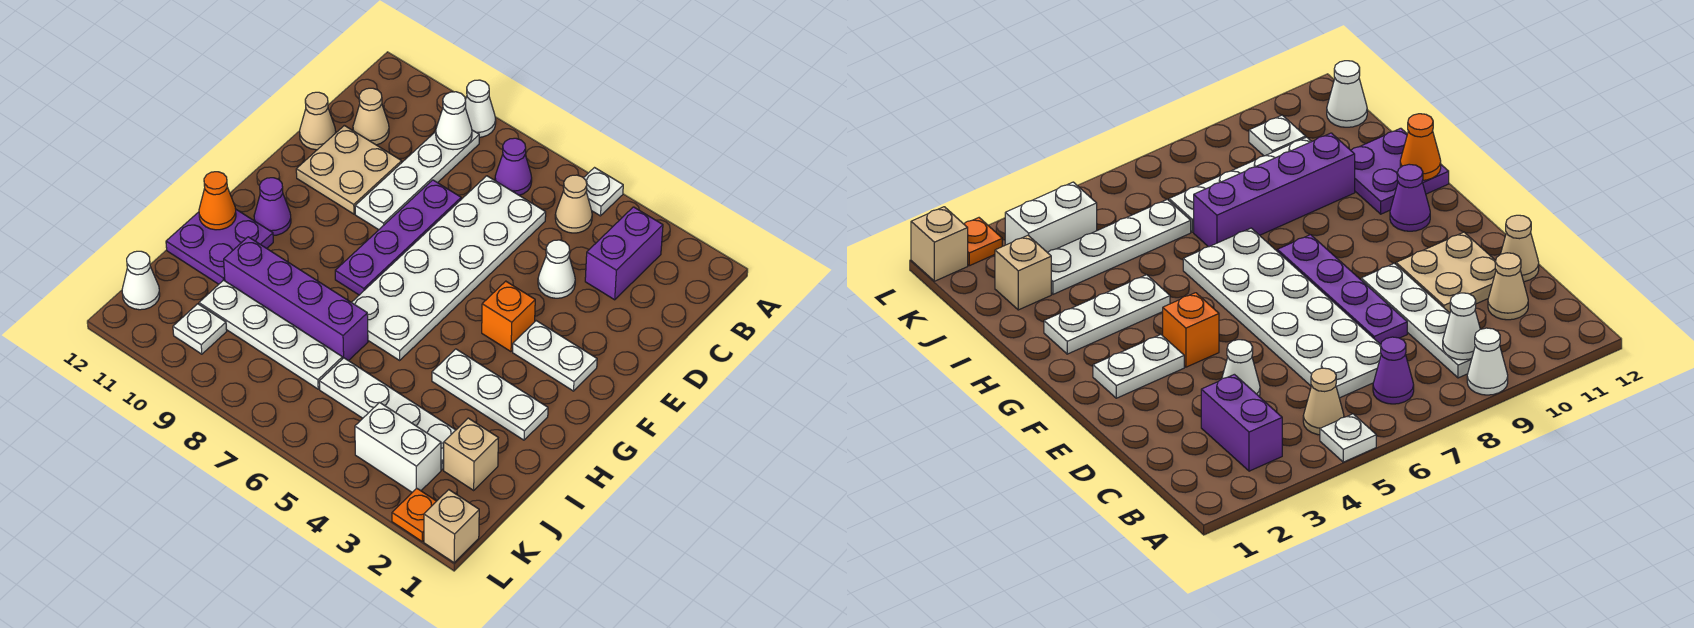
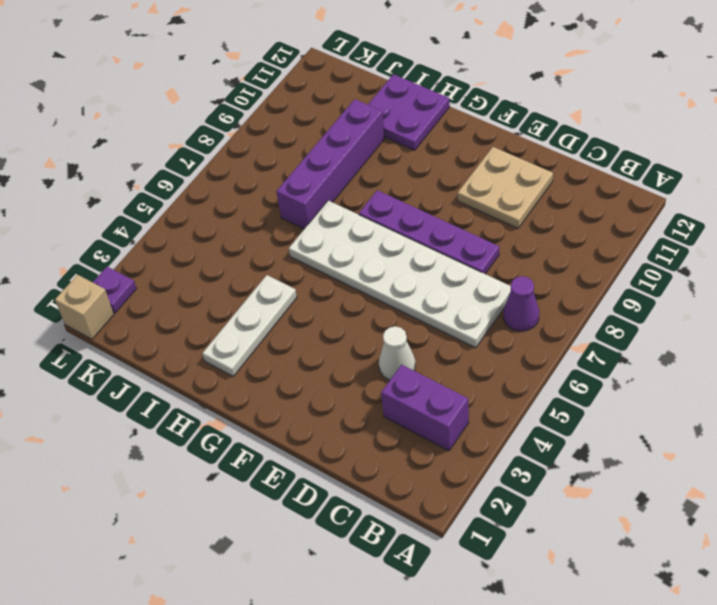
purple 1x1 plate [93,267,137,313] -> orange 1x1 plate [392,488,436,541]
none -> white 1x1 plate [584,168,623,216]
none -> white 1x1 cone [465,80,496,137]
none -> tan 1x1 cone [555,175,592,233]

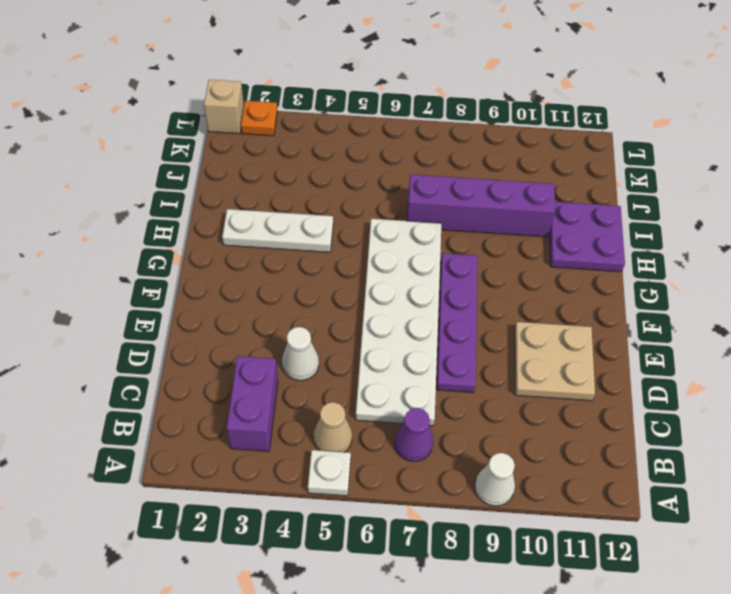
none -> white 1x4 plate [355,130,479,230]
none -> tan 1x1 cone [353,88,389,145]
none -> tan 1x1 cone [300,92,336,150]

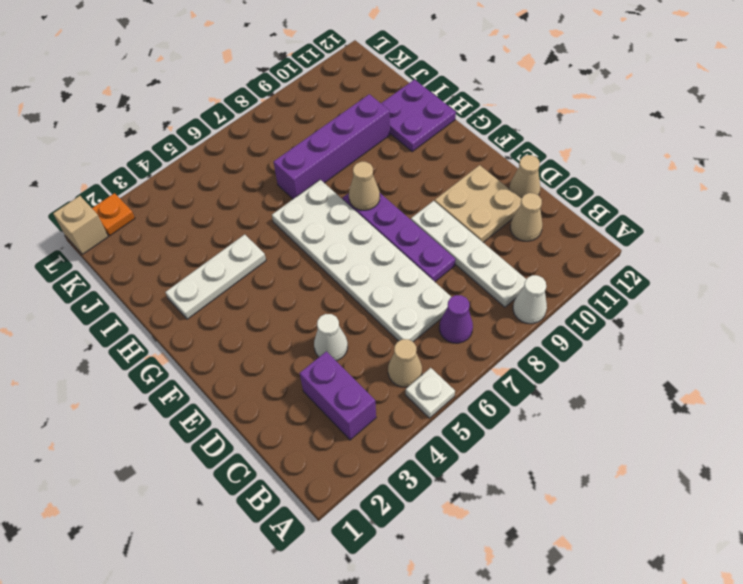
tan 1x1 cone [349,162,380,210] -> none
none -> white 1x2 plate [513,321,597,391]
none -> orange 1x1 brick [482,281,535,352]
none -> purple 1x1 cone [254,178,291,235]

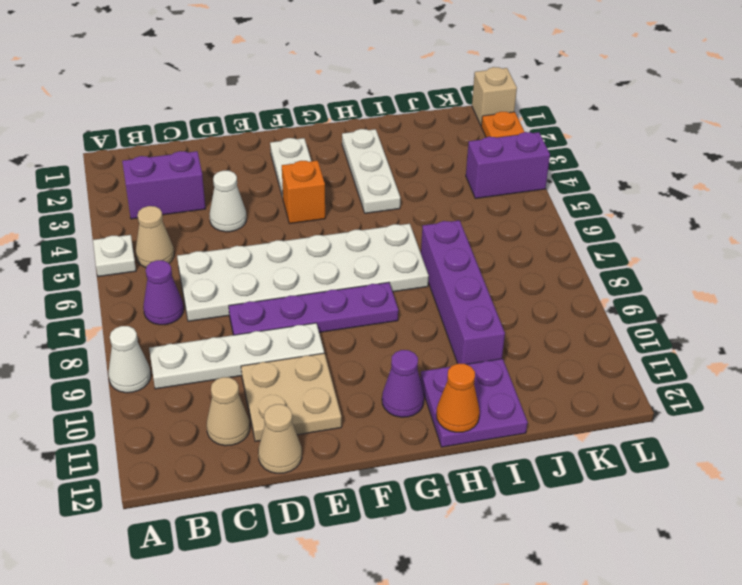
purple 1x2 brick [466,132,550,198] -> white 1x2 brick [355,402,441,492]
none -> tan 1x1 brick [444,418,498,490]
none -> white 1x4 plate [319,358,455,470]
none -> white 1x4 plate [199,280,342,389]

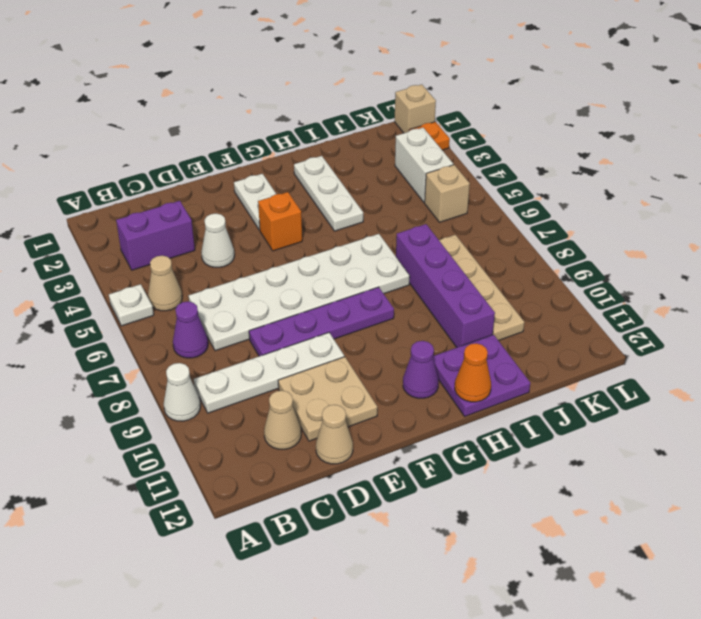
tan 1x4 plate [439,235,524,341] -> white 1x4 plate [199,280,342,389]
tan 1x1 brick [425,165,470,222] -> tan 1x1 brick moved to [444,418,498,490]
none -> white 1x4 plate [319,358,455,470]
none -> white 1x1 plate [173,304,227,354]
none -> white 1x1 cone [122,251,160,310]

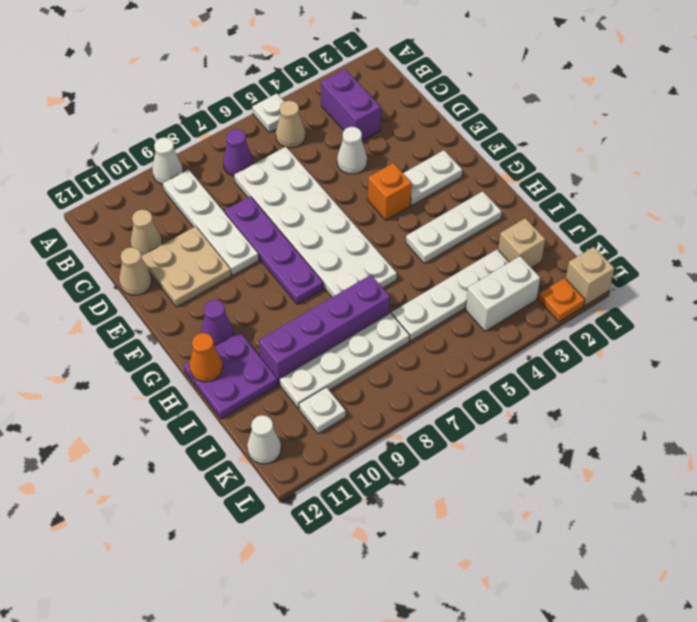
none -> white 1x1 cone [436,92,472,150]

